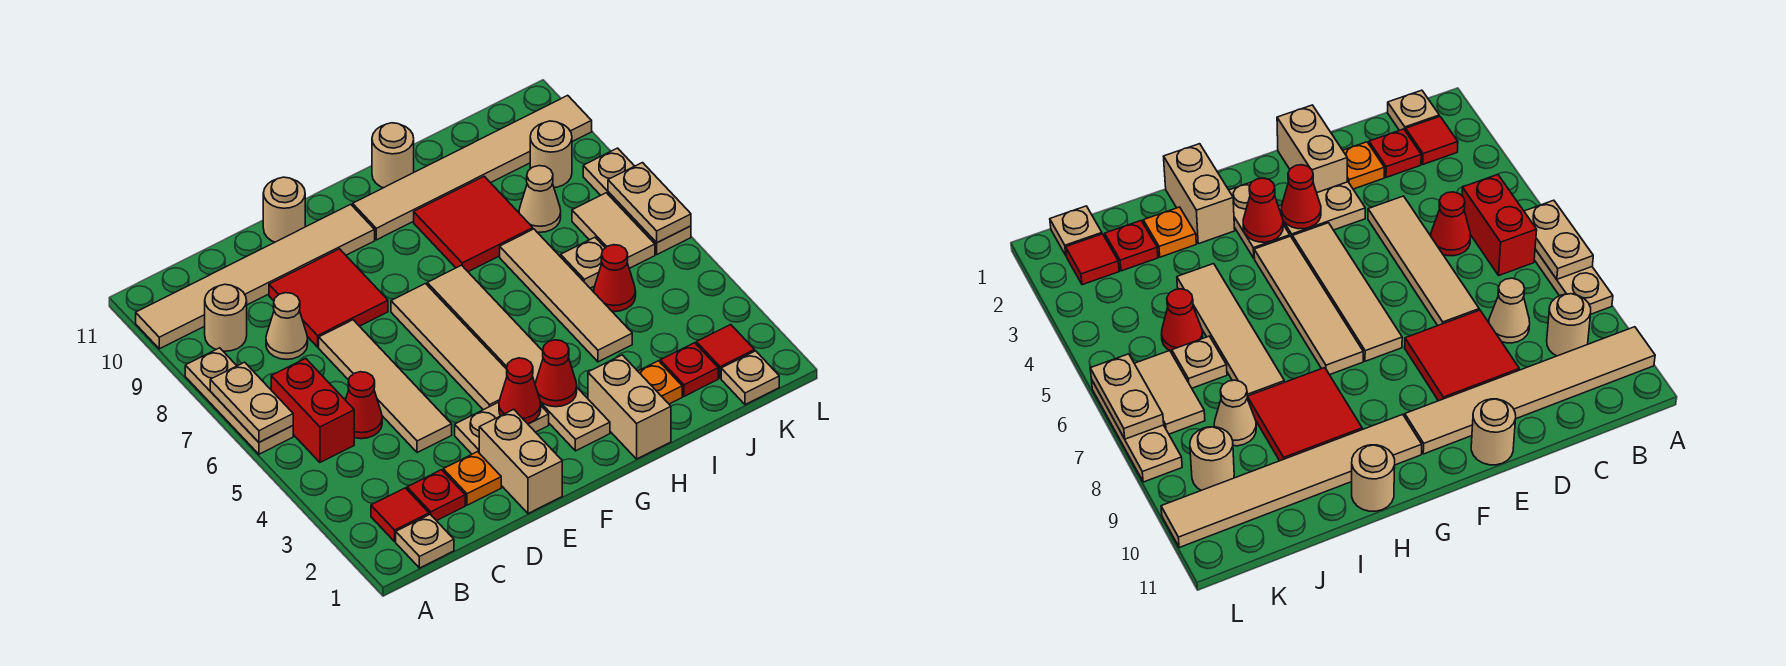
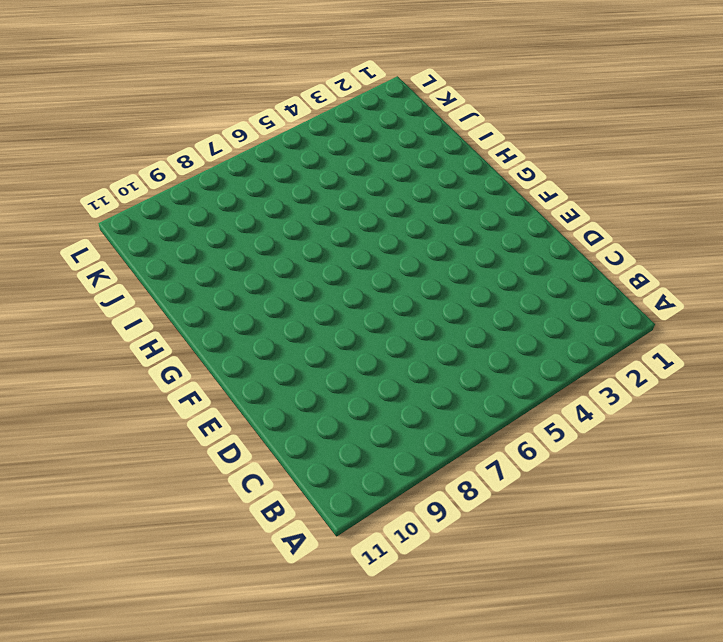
none -> tan 1x3 plate [185,348,293,454]
none -> tan 1x6 tile [136,204,375,349]
none -> tan 1x1 plate [396,514,454,568]
none -> red 1x1 tile [371,488,429,541]

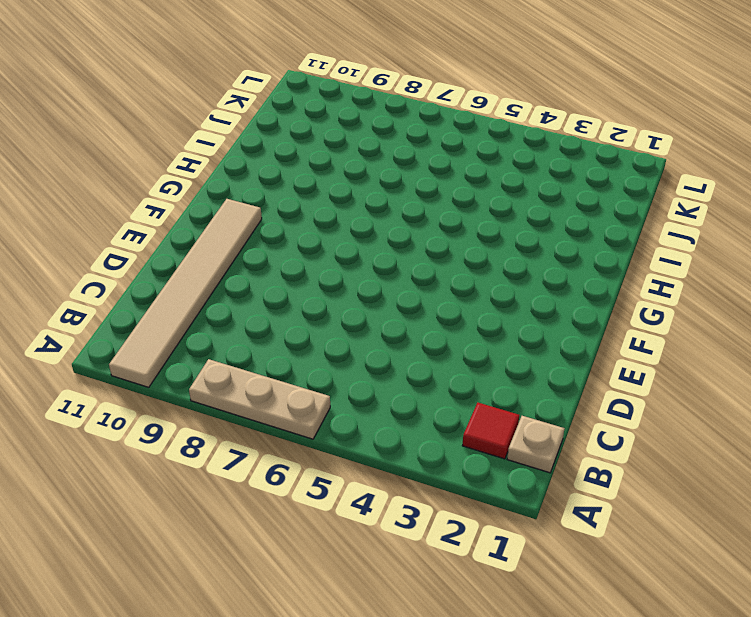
none -> red 1x2 brick [271,358,354,462]
none -> tan 1x1 round brick [205,284,247,351]
none -> red 1x1 plate [407,470,465,521]
none -> red 1x1 cone [346,372,382,439]

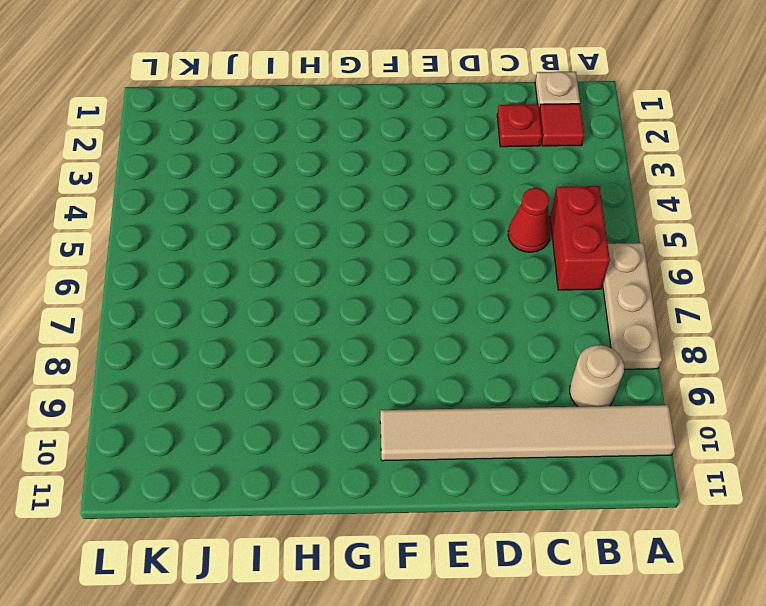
none -> tan 1x1 cone [266,293,308,359]
none -> orange 1x1 plate [443,452,501,505]
none -> tan 1x4 tile [319,320,452,453]
none -> red 2x2 tile [269,249,388,347]

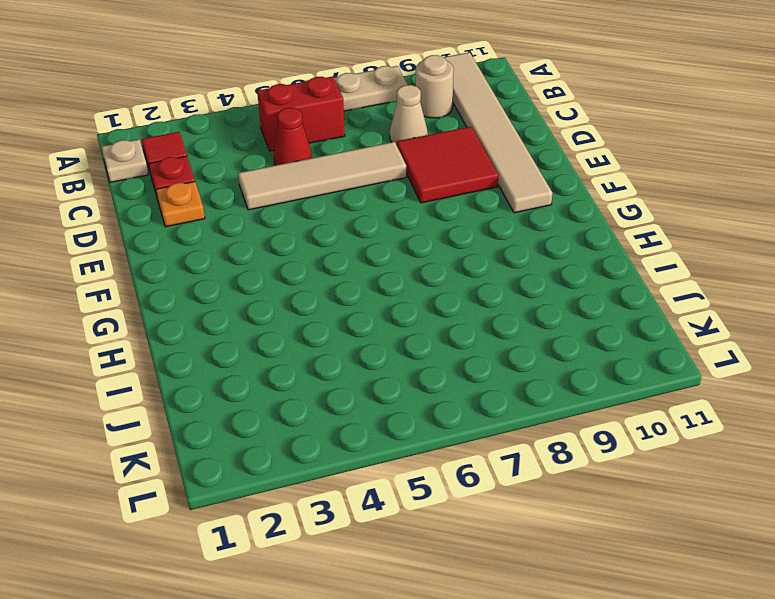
none -> tan 1x2 brick [479,409,562,514]
none -> tan 1x2 plate [455,402,549,454]
none -> tan 1x1 round brick [263,177,305,242]
none -> tan 1x4 tile [391,284,507,410]

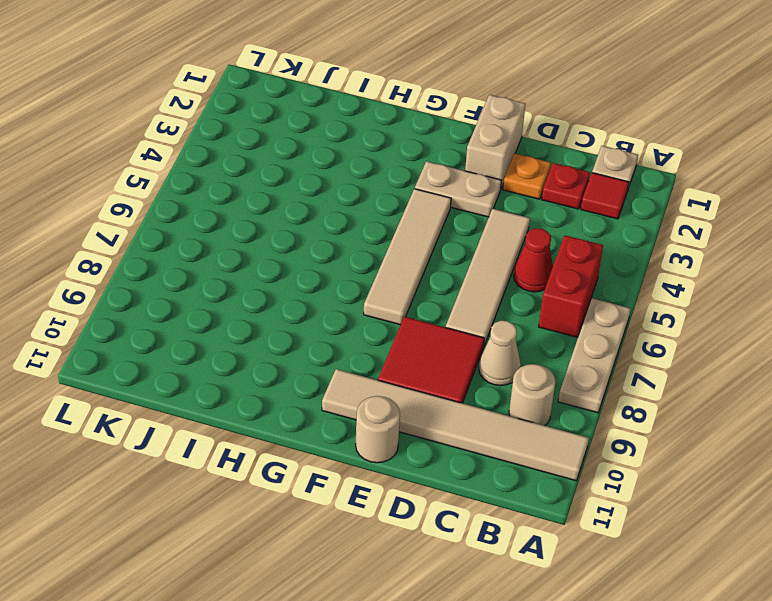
none -> tan 1x2 plate [540,388,610,451]
none -> tan 1x4 tile [427,265,543,383]
none -> tan 1x6 tile [353,95,592,240]
none -> tan 1x2 brick [588,355,671,459]

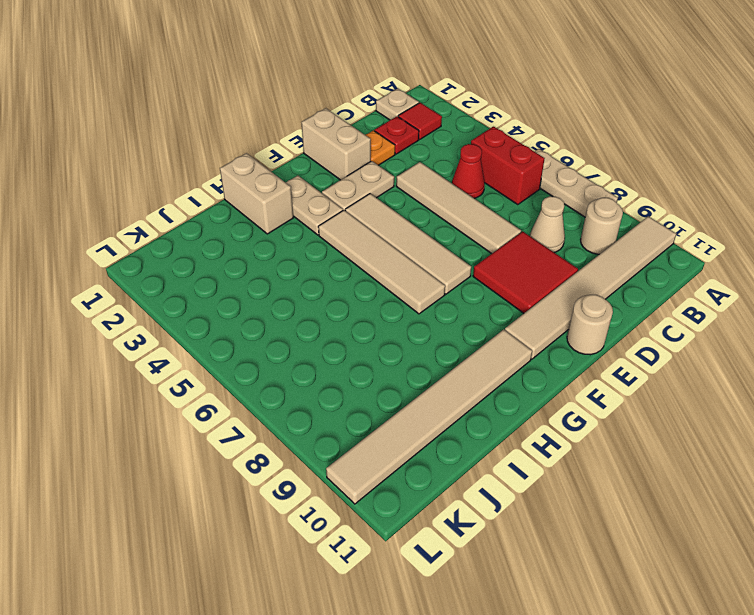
none -> red 2x2 tile [414,176,533,272]
none -> tan 1x1 round brick [372,123,414,188]
none -> orange 1x1 plate [638,361,682,404]
none -> tan 1x4 tile [500,229,632,362]

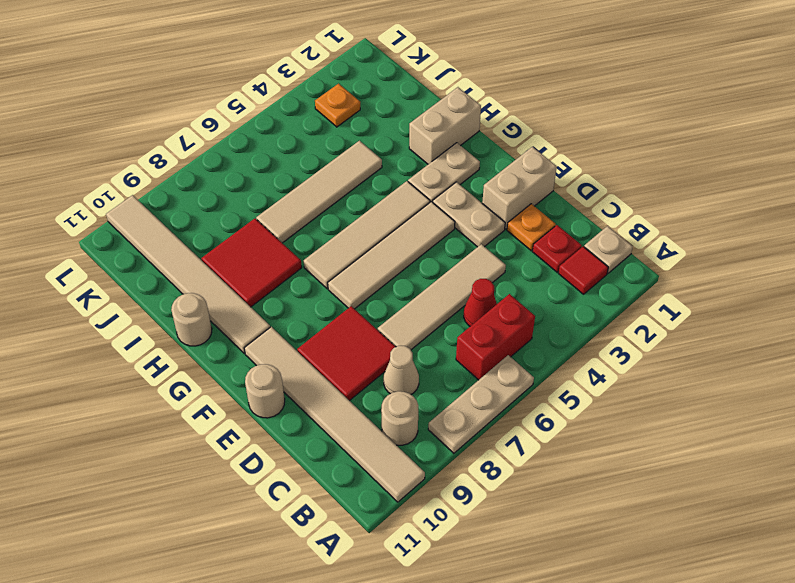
orange 1x1 plate [315,84,360,127] -> orange 1x1 plate moved to [638,361,682,404]
none -> red 1x1 plate [660,343,718,396]
none -> red 1x1 cone [594,245,636,312]
none -> tan 1x1 plate [561,237,605,288]
none -> tan 1x1 cone [519,166,561,232]

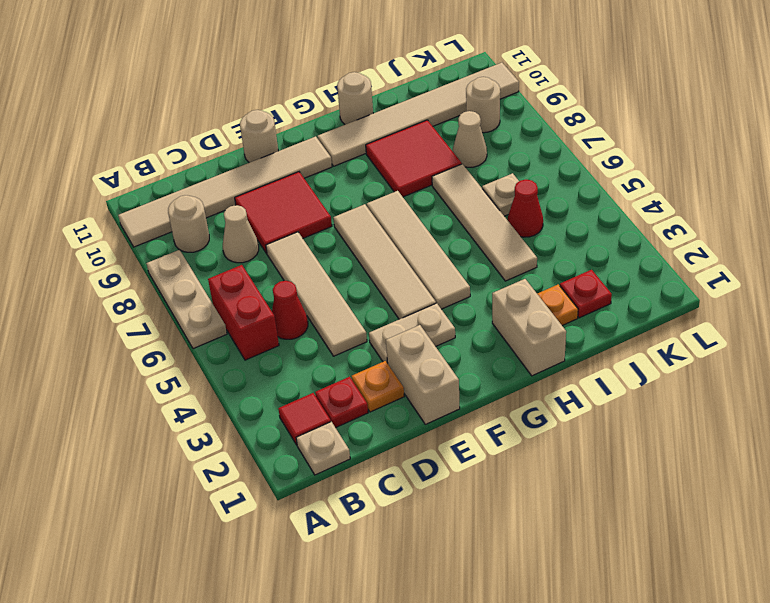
none -> tan 1x2 plate [540,388,610,451]
none -> tan 1x1 plate [721,351,779,405]
none -> red 1x1 tile [696,325,755,378]
none -> tan 1x2 tile [572,193,655,268]

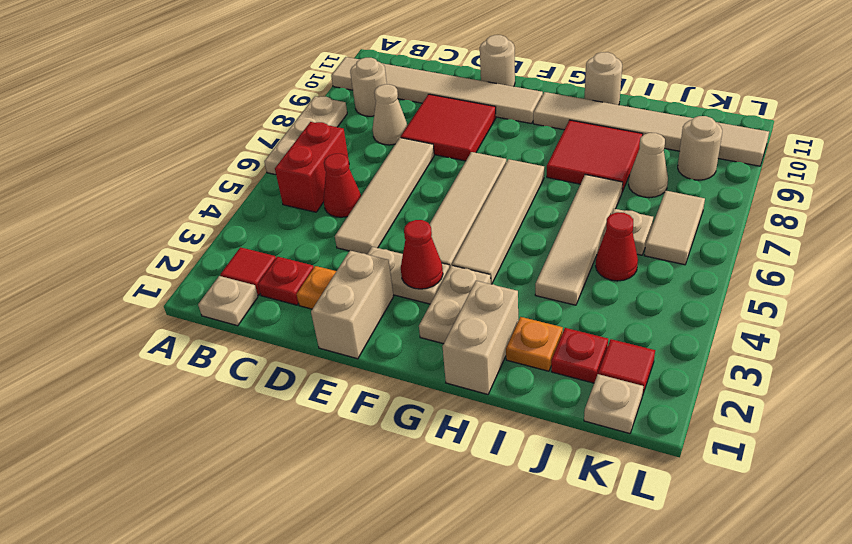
none -> tan 1x3 plate [583,148,691,254]
none -> tan 1x2 plate [210,362,293,442]
none -> red 1x1 cone [535,340,577,407]
none -> tan 1x2 plate [608,163,691,243]

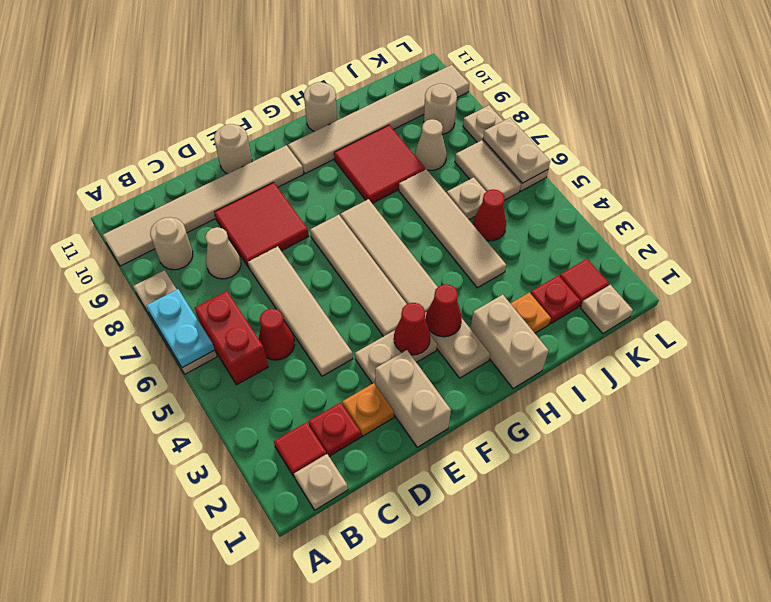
cyan 1x2 plate [146,289,214,368] -> tan 1x2 plate [210,362,293,442]

